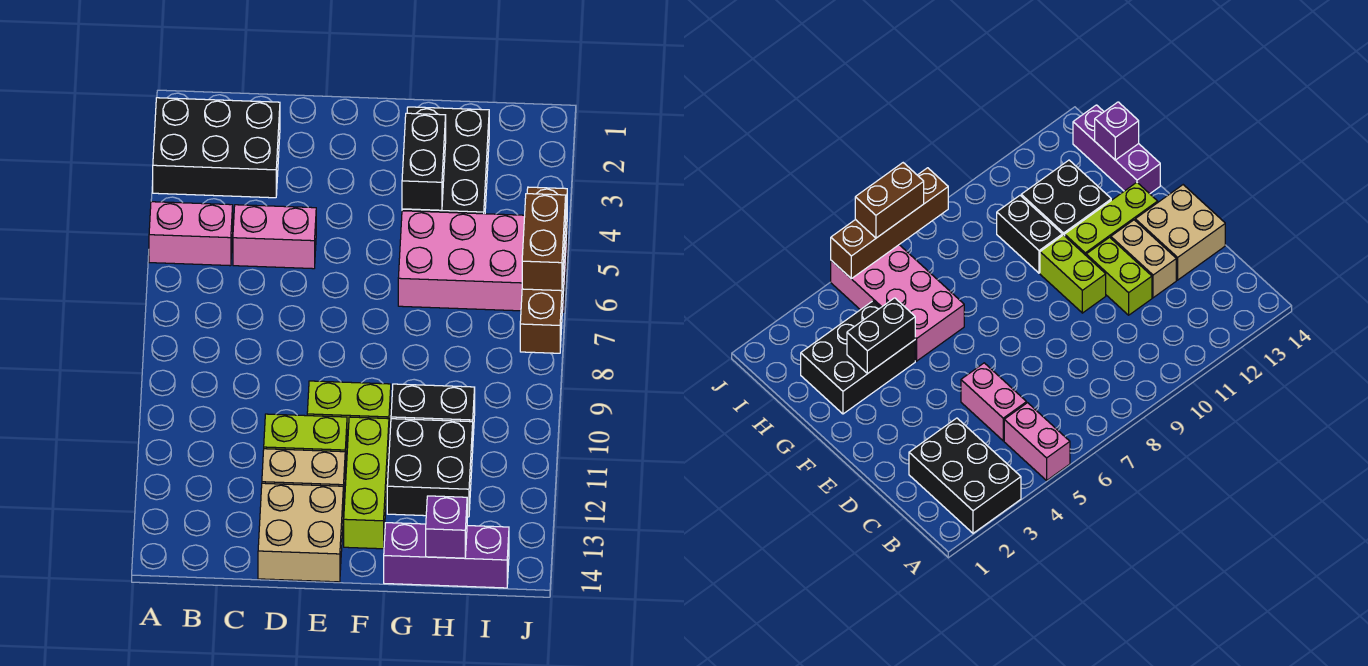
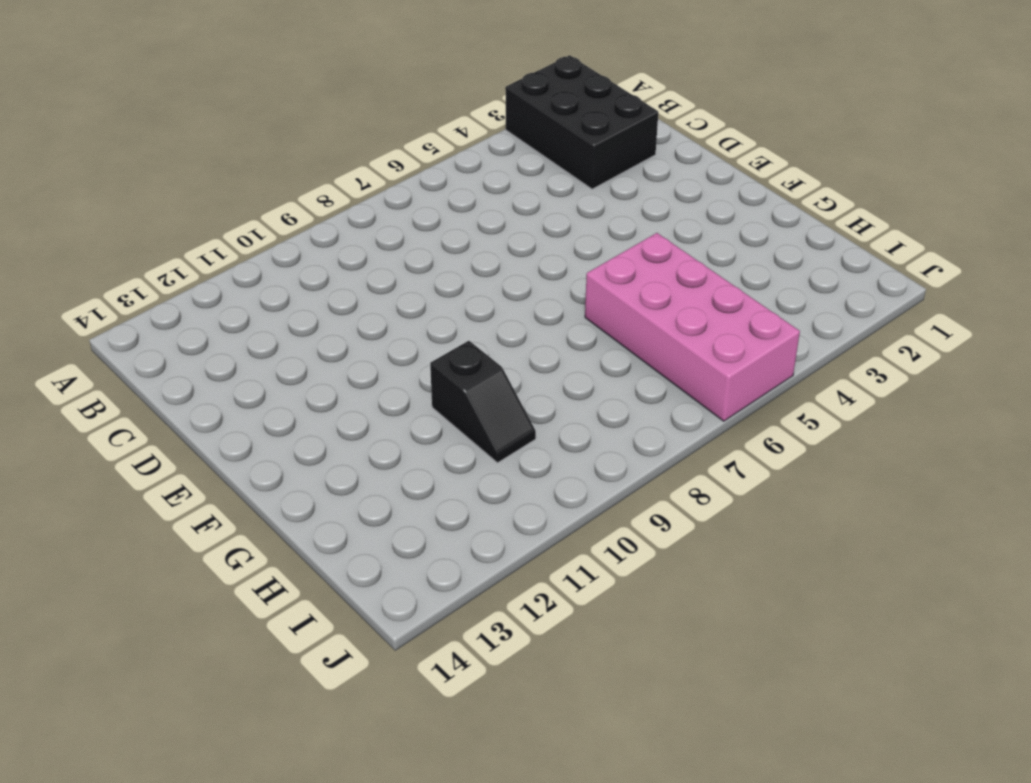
black 1x2 slope [430,341,536,463] -> black 1x2 brick [391,384,475,435]
none -> pink 1x2 brick [149,202,233,266]
none -> pink 1x2 brick [233,205,316,269]
none -> lime 1x2 brick [264,414,347,475]

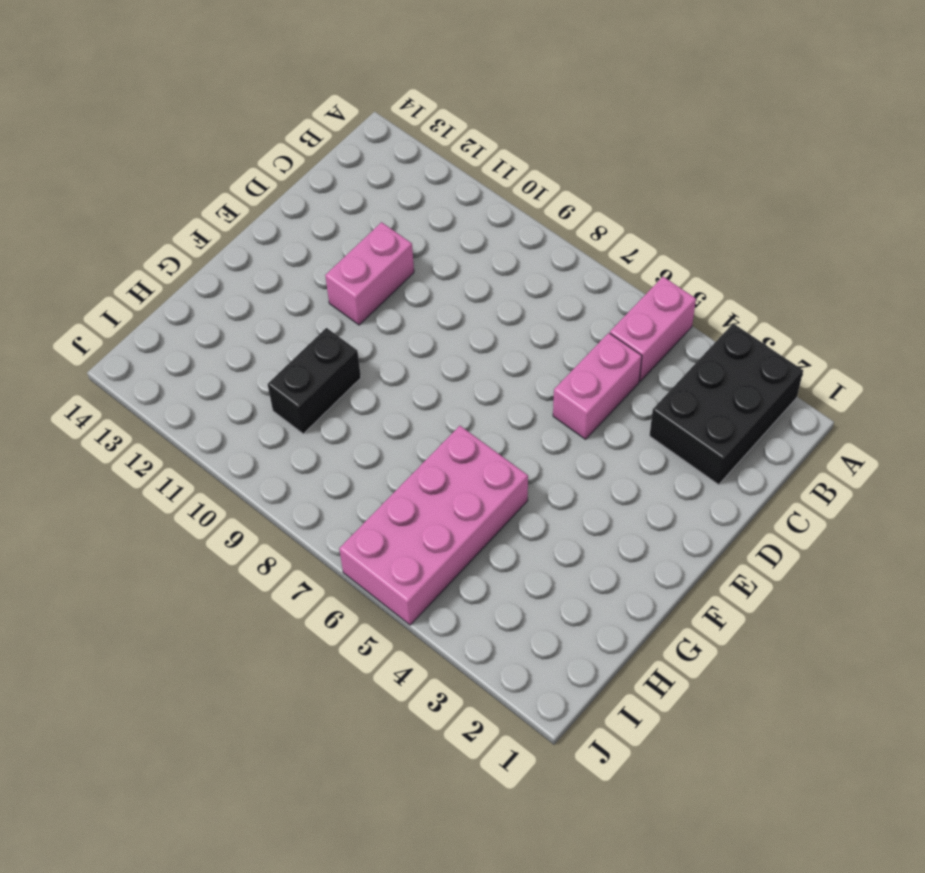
pink 1x2 brick [325,222,414,325] -> lime 1x2 brick [264,414,347,475]
none -> tan 1x2 brick [262,449,345,512]
none -> tan 2x2 brick [258,483,343,582]
none -> lime 1x2 brick [307,381,391,443]

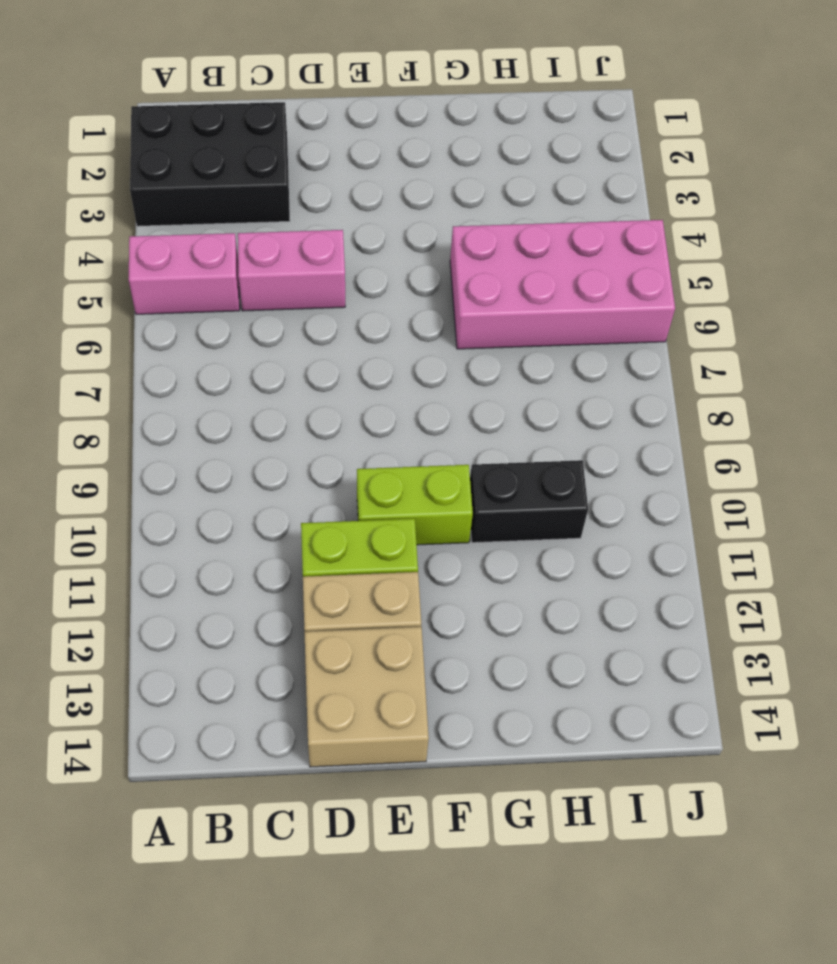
none -> lime 1x3 brick [344,417,389,549]
none -> black 2x3 brick [402,107,489,214]
none -> black 2x2 brick [387,419,473,517]

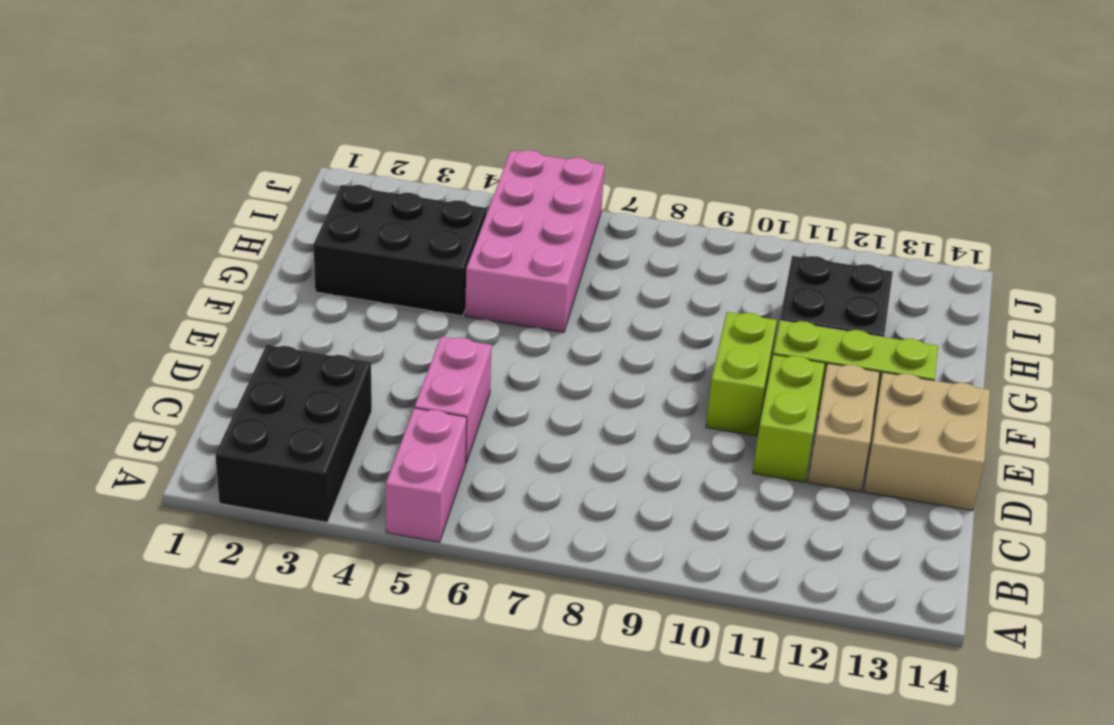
none -> black 1x2 brick [391,384,475,435]
none -> purple 1x3 brick [384,523,509,588]
none -> black 1x2 brick [402,113,446,210]

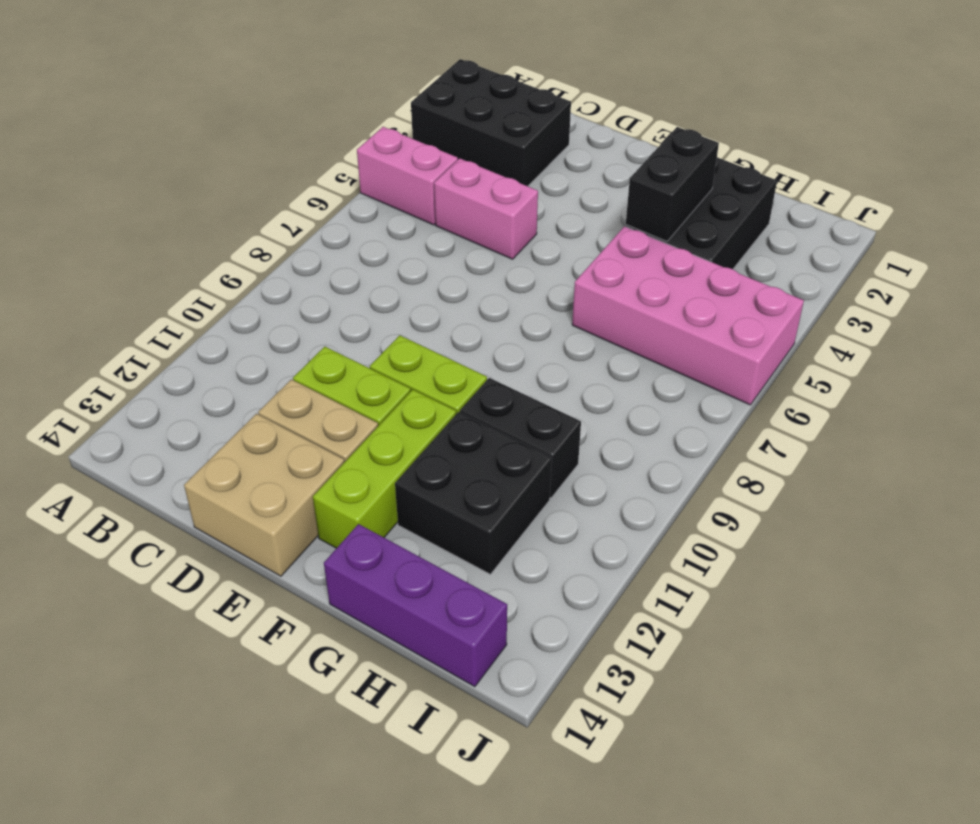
none -> purple 1x1 brick [426,496,467,558]
none -> brown 1x4 brick [520,187,567,353]
none -> brown 1x2 brick [522,194,566,291]

